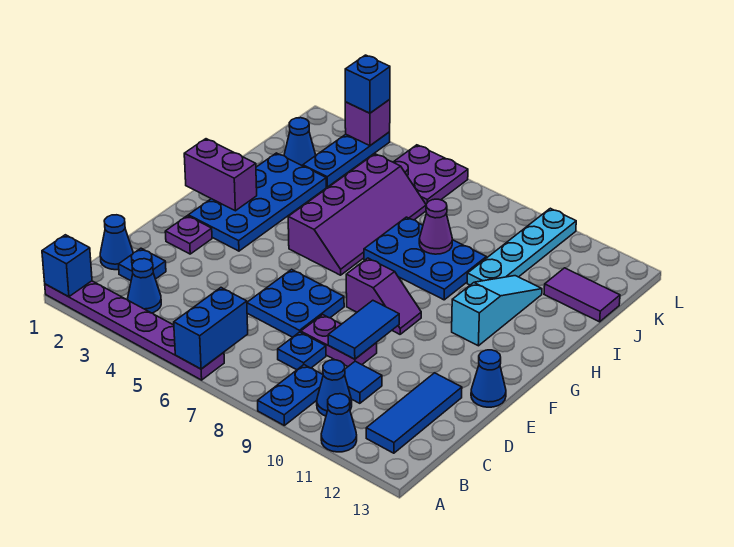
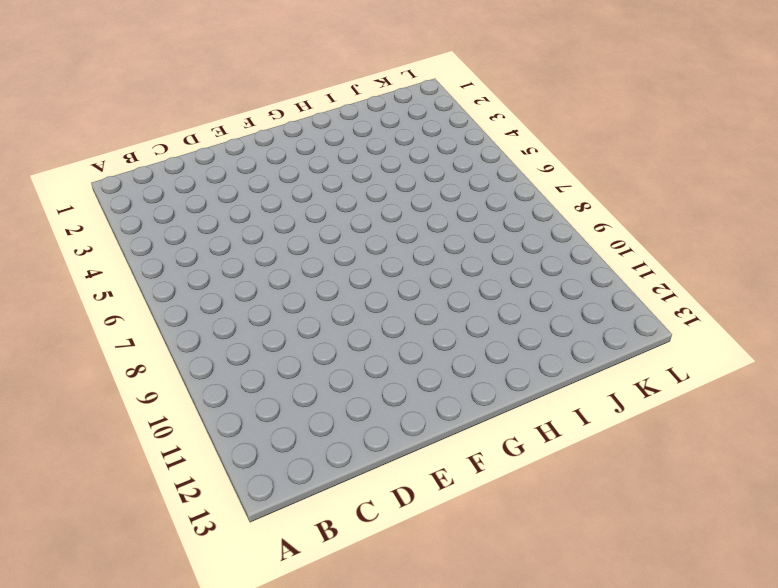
none -> purple 1x6 plate [45,281,224,380]
none -> blue 1x2 plate [258,365,323,425]
none -> blue 1x1 cone [321,394,357,452]
none -> blue 1x1 cone [128,259,161,313]

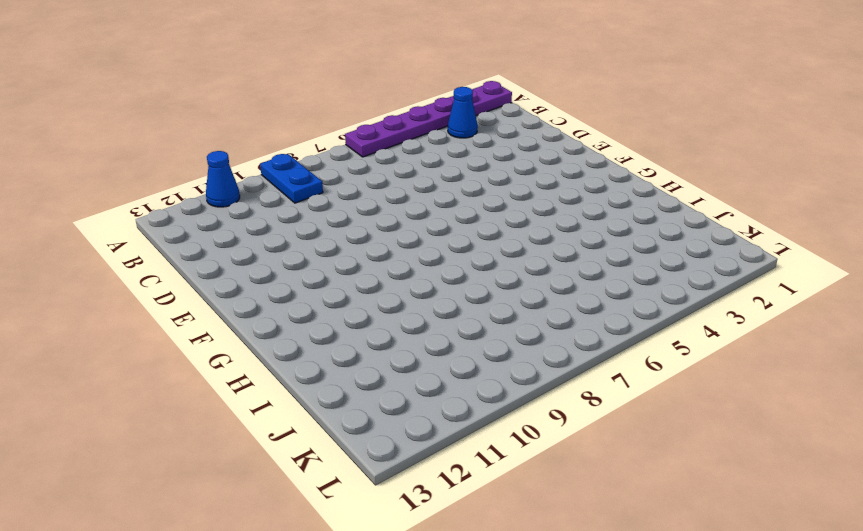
none -> blue 1x1 cone [317,360,352,416]
none -> blue 1x3 tile [366,373,462,453]
none -> blue 1x1 cone [100,215,133,270]
none -> blue 1x1 plate [119,248,166,281]

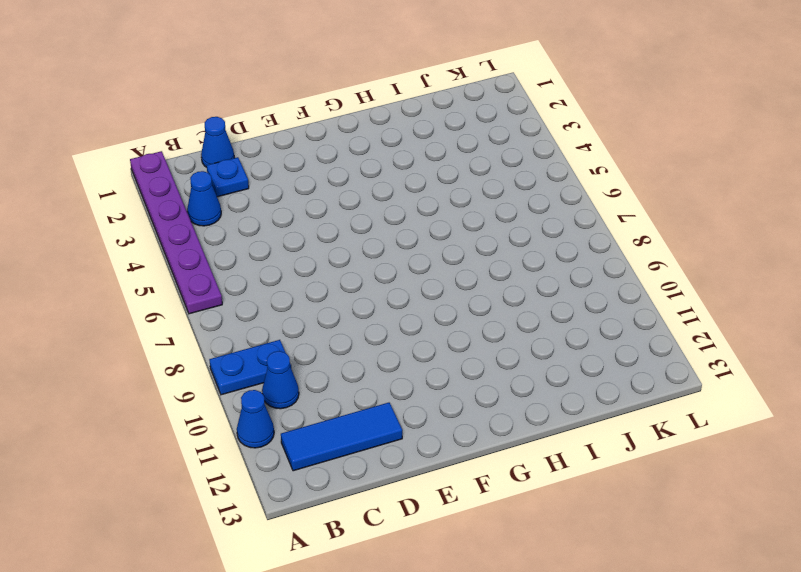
none -> blue 1x1 plate [278,332,326,370]
none -> blue 1x1 tile [345,361,382,403]
none -> blue 2x2 plate [247,269,344,337]
none -> purple 1x2 plate [301,315,377,366]

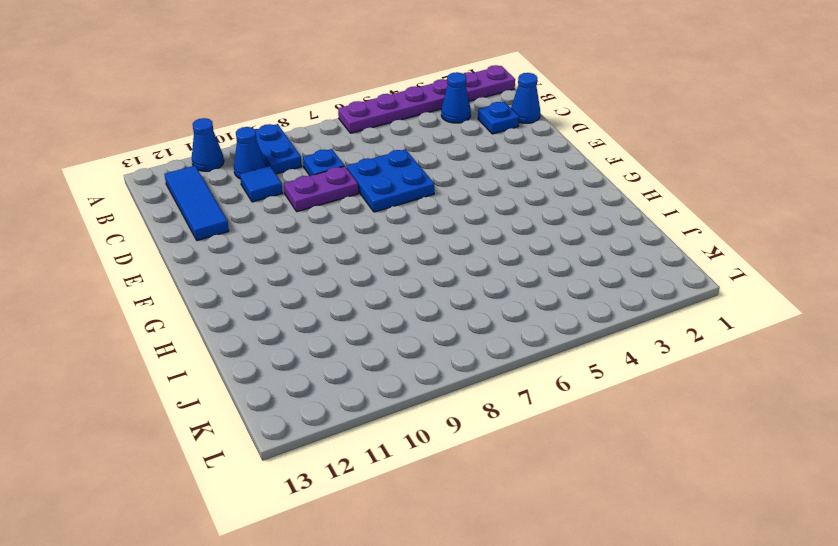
none -> purple 1x1 plate [165,216,212,254]
none -> blue 1x1 cone [471,350,506,407]
none -> blue 2x4 plate [188,153,326,251]
none -> purple 1x2 slope [346,258,421,334]

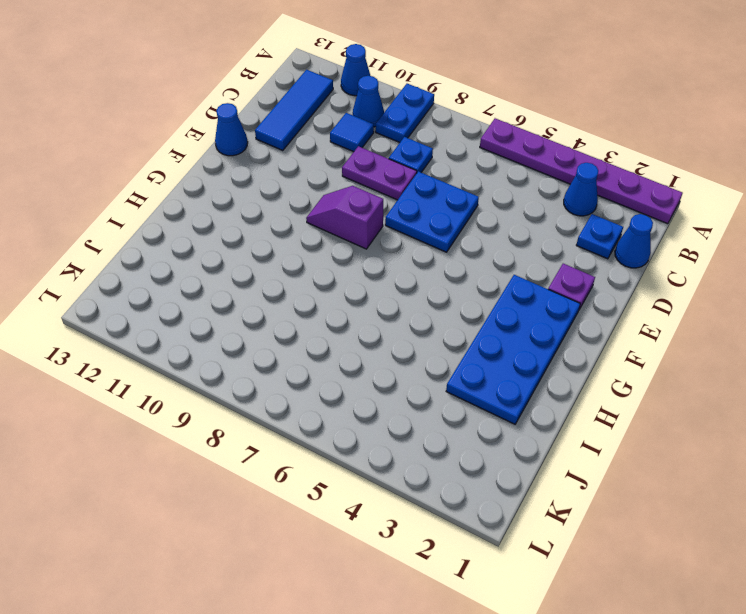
none -> purple 2x4 slope [288,154,426,275]
none -> cyan 1x3 slope [452,276,542,346]
none -> blue 2x3 plate [364,217,486,300]
none -> cyan 1x4 plate [467,208,576,285]

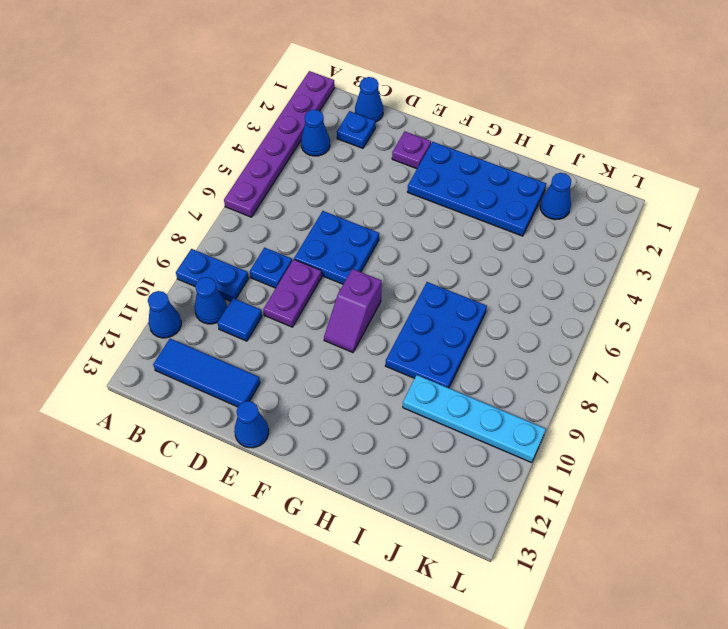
none -> purple 2x4 slope [288,154,426,275]
none -> cyan 1x3 slope [452,276,542,346]
none -> blue 1x3 plate [303,132,390,187]
none -> purple 1x2 tile [544,268,620,322]

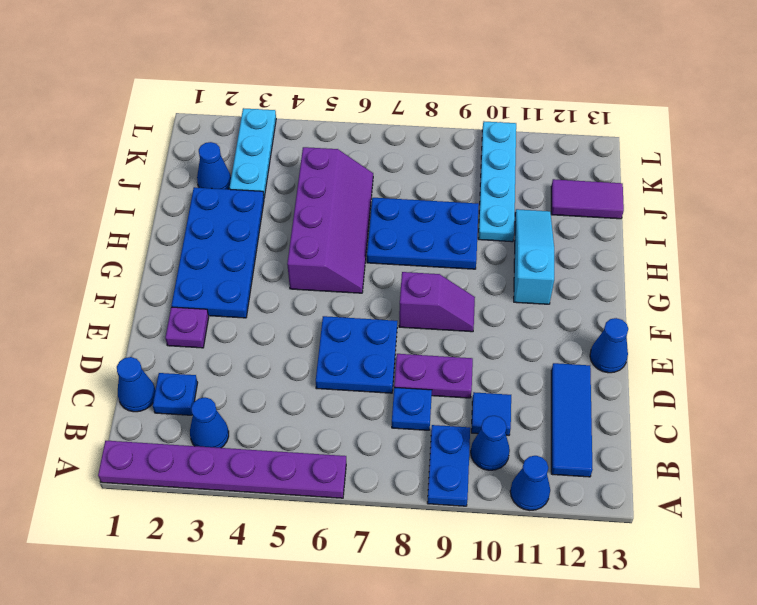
cyan 1x3 plate [229,108,276,197] -> blue 1x3 plate [303,132,390,187]
none -> purple 2x2 plate [393,145,468,204]
none -> blue 1x1 brick [42,235,92,297]
none -> blue 1x2 brick [174,288,248,369]
none -> blue 1x2 tile [328,300,399,359]

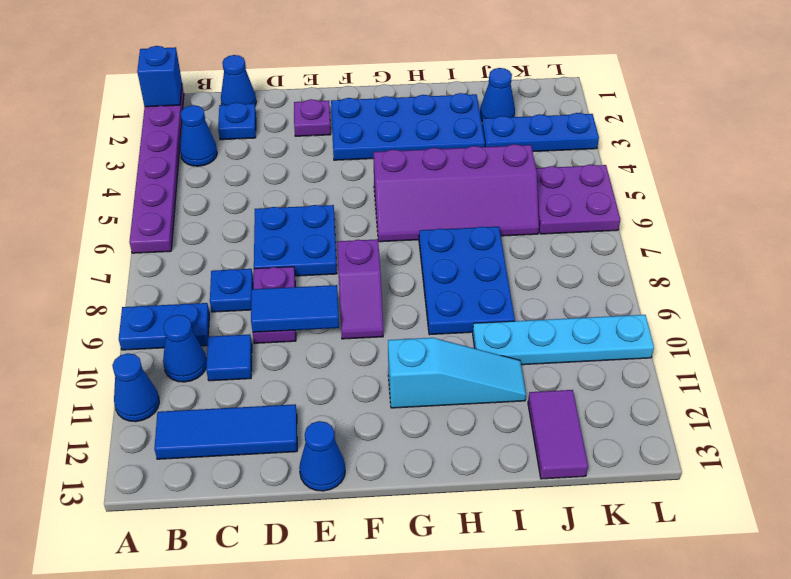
none -> blue 1x2 brick [174,288,248,369]
none -> purple 1x2 brick [184,139,257,211]
none -> purple 1x1 cone [419,199,452,254]
none -> purple 1x1 brick [345,99,390,146]

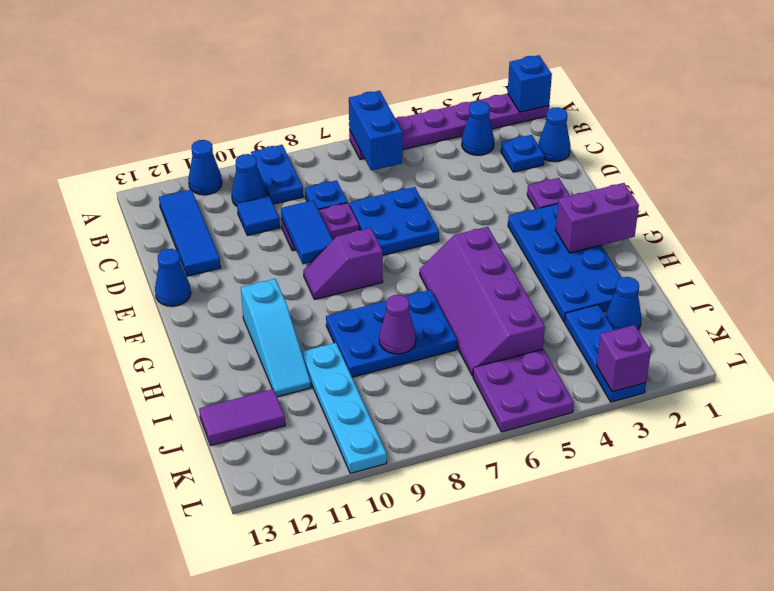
none -> blue 1x1 brick [345,55,390,113]

